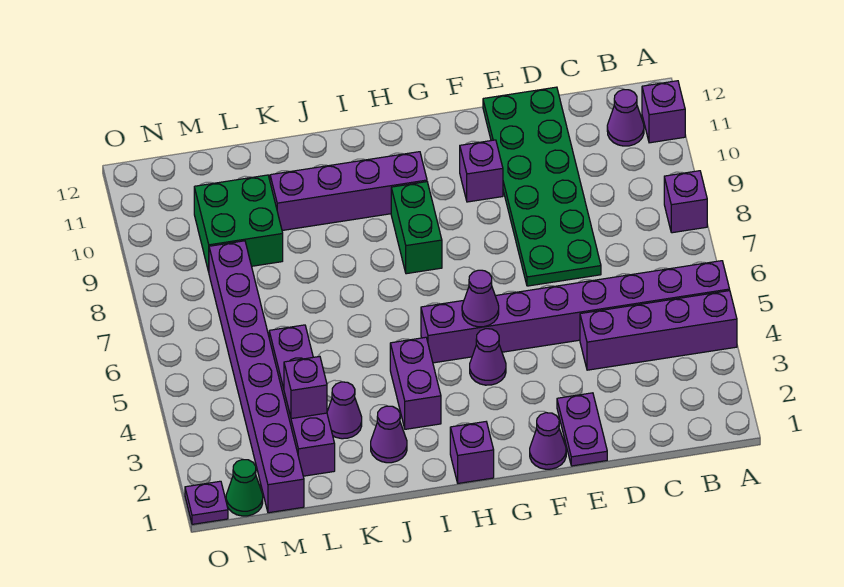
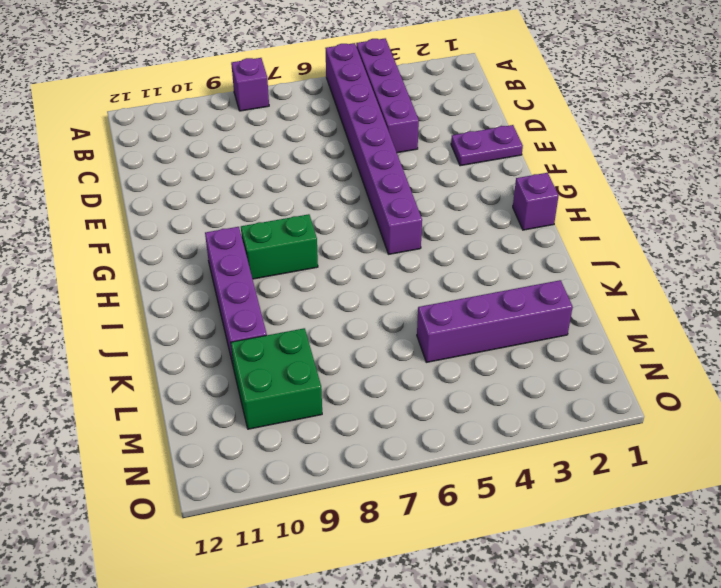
none -> purple 1x1 brick [642,81,685,143]
none -> purple 1x1 cone [607,90,644,146]
none -> green 2x6 plate [483,87,601,286]

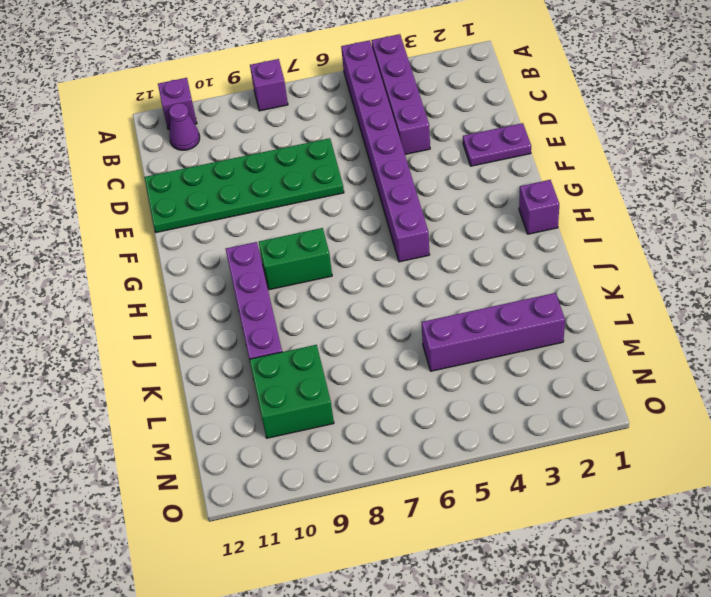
none -> purple 1x1 cone [530,413,566,469]
none -> purple 1x1 brick [460,140,503,202]
none -> purple 1x1 cone [470,329,506,385]

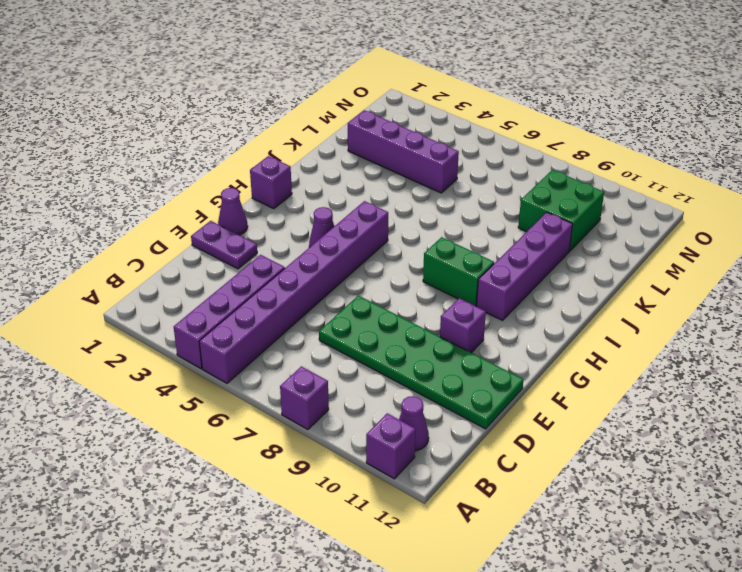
none -> purple 1x2 brick [390,337,441,429]
none -> purple 1x1 cone [371,406,407,463]
none -> purple 1x1 cone [327,382,362,439]

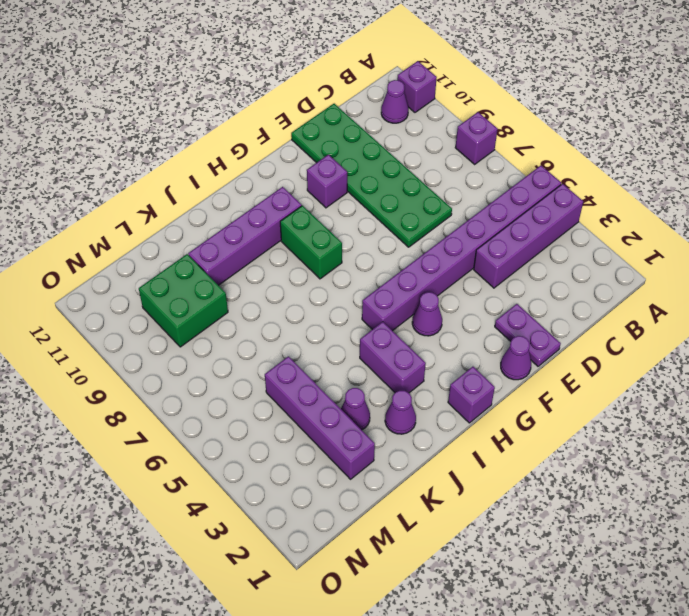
none -> purple 1x8 brick [209,241,304,513]
none -> green 1x1 cone [226,460,263,516]
none -> purple 1x1 plate [185,481,228,524]

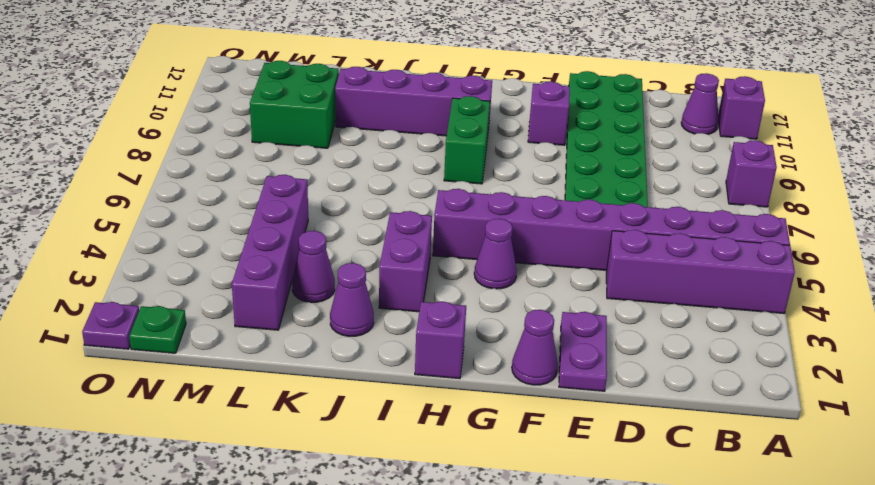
green 1x1 plate [129,306,186,353] -> green 1x1 cone [226,460,263,516]
none -> purple 1x8 brick [209,241,304,513]
none -> purple 1x1 cone [462,270,499,327]
none -> purple 1x1 brick [284,356,327,419]

